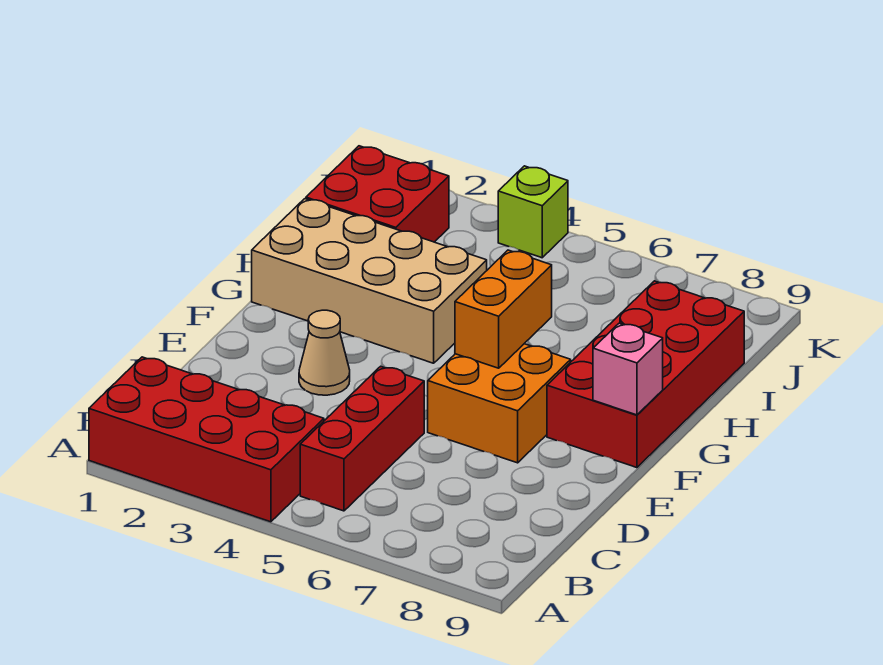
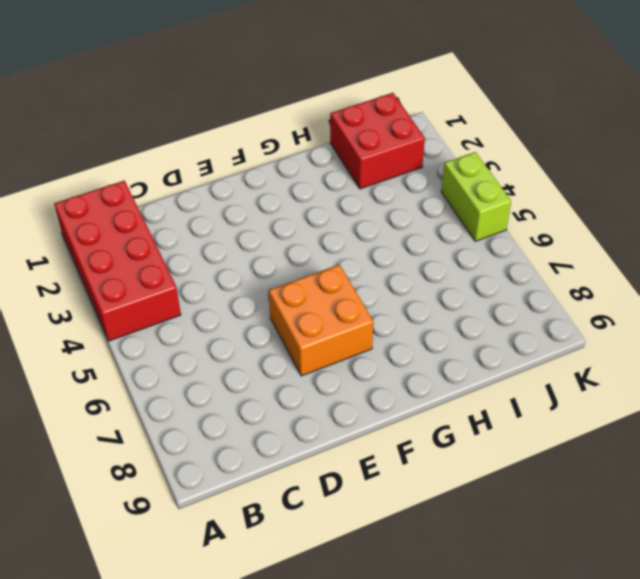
lime 1x2 brick [441,152,511,241] -> lime 1x1 brick [498,166,568,258]
none -> red 1x3 brick [300,366,424,511]
none -> tan 1x1 cone [299,310,350,395]

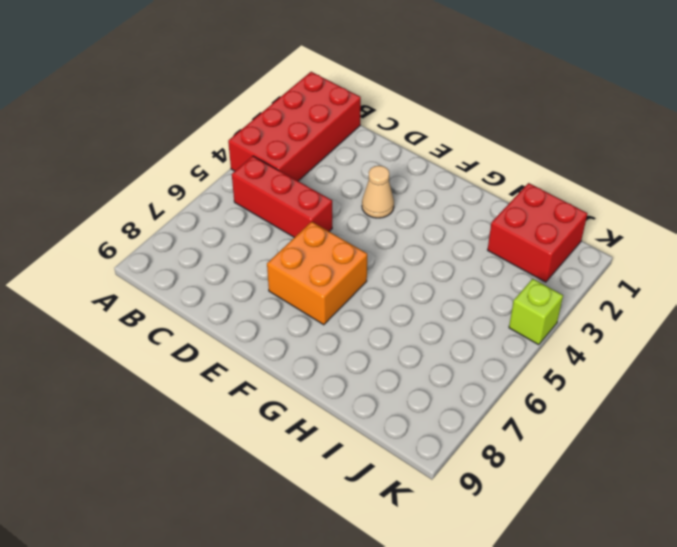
none -> red 2x4 brick [547,281,744,468]
none -> tan 2x4 brick [252,199,487,363]

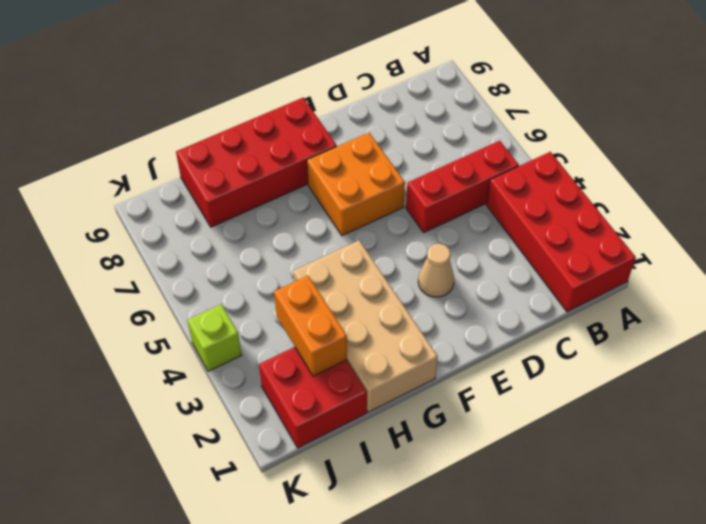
orange 1x2 brick [274,276,347,376] -> orange 1x2 brick turned to [455,250,552,368]
none -> pink 1x1 brick [593,323,663,415]

